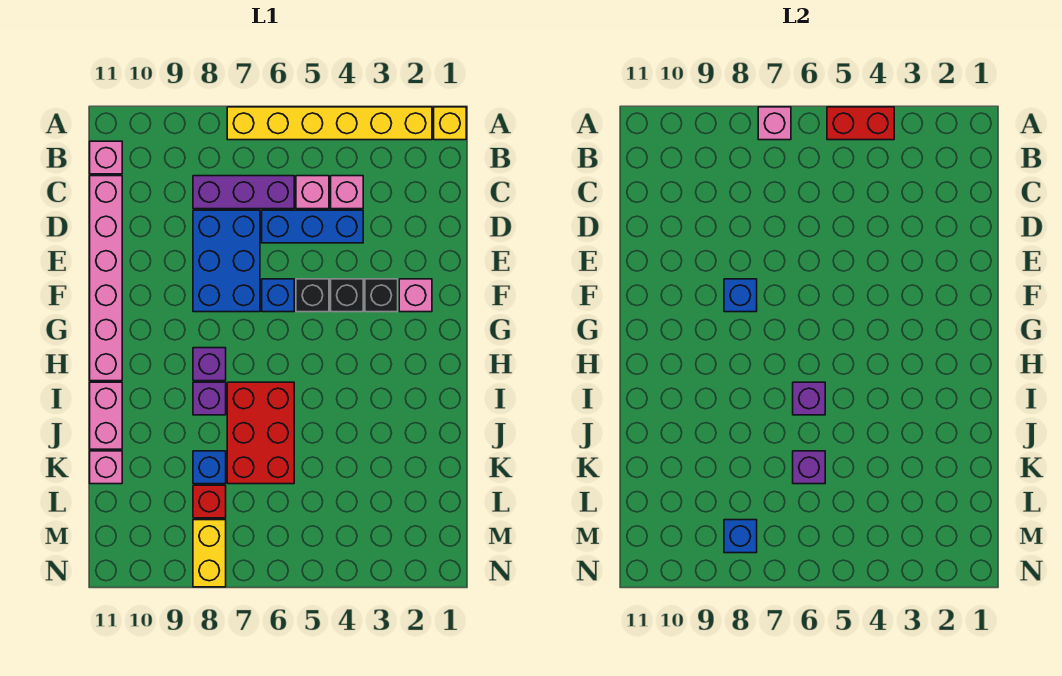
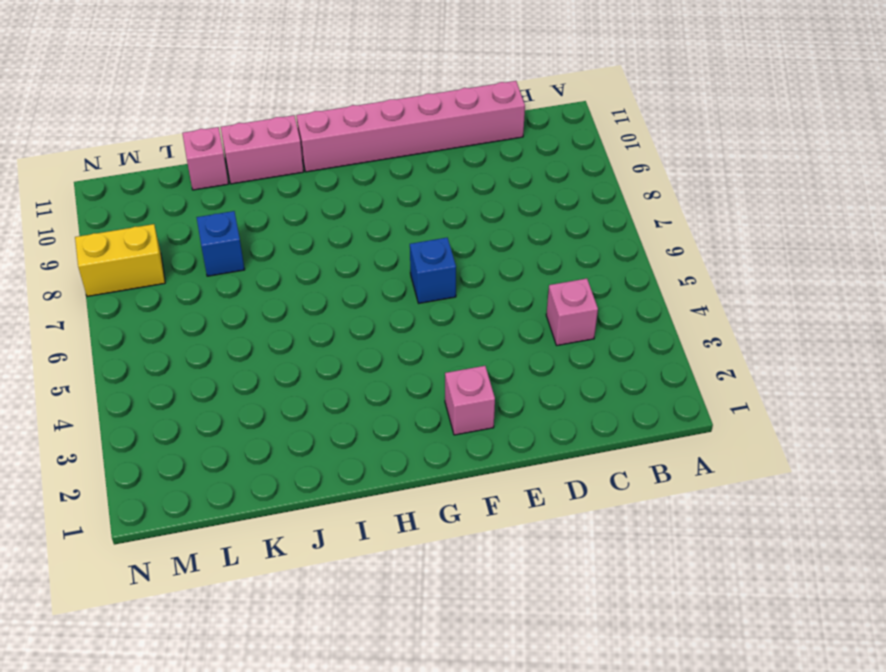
none -> yellow 1x1 brick [434,107,466,140]
none -> yellow 1x6 brick [227,107,432,140]
none -> pink 1x1 brick [90,141,122,174]

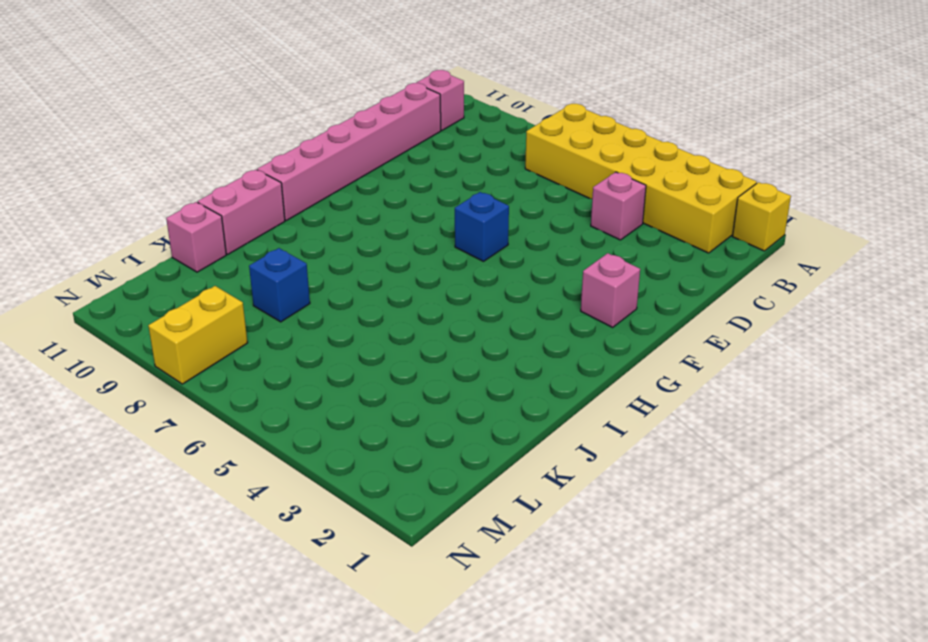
yellow 2x6 brick [525,104,757,253] -> yellow 1x6 brick [227,107,432,140]
none -> pink 1x1 brick [296,176,329,209]
none -> purple 1x3 brick [193,176,294,209]
none -> blue 1x3 brick [262,210,363,243]

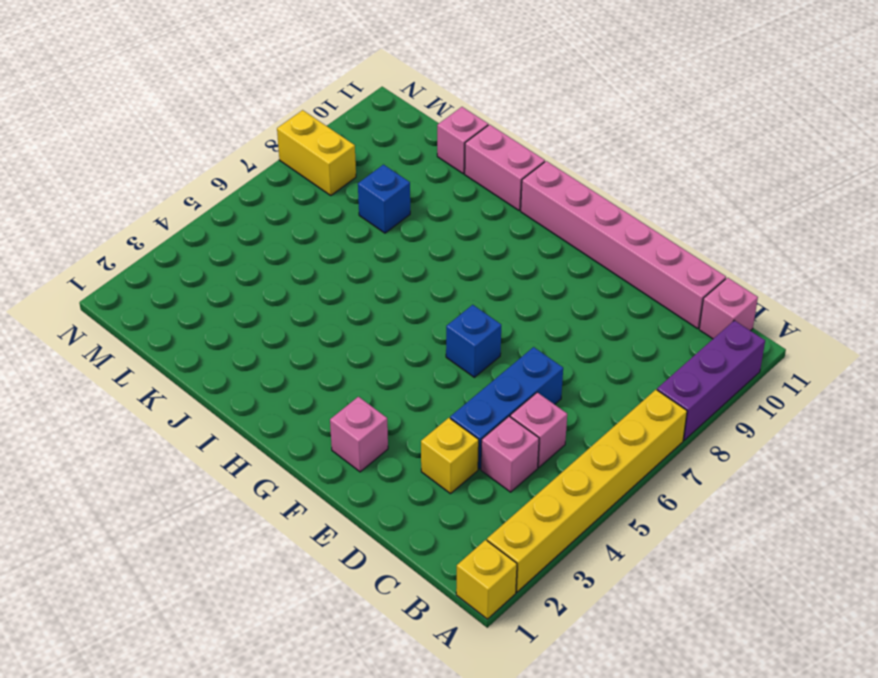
purple 1x3 brick [657,320,765,440] -> purple 1x3 brick moved to [193,176,294,209]
yellow 1x1 brick [421,418,479,494] -> none
none -> blue 2x3 brick [193,210,260,312]
none -> black 1x1 brick [365,279,398,312]
none -> black 1x1 brick [331,279,363,312]

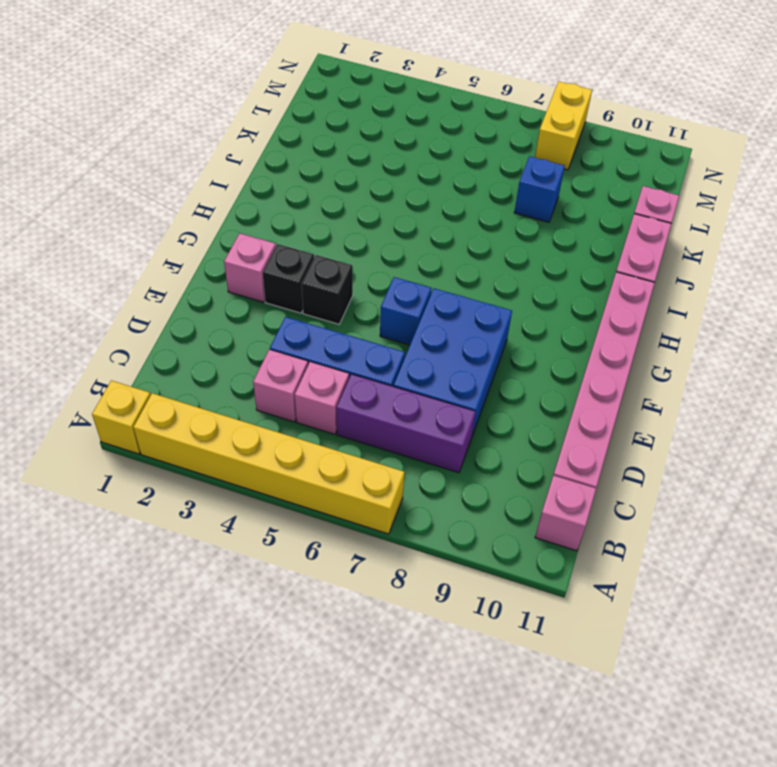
none -> black 1x1 brick [296,279,329,312]
none -> purple 1x1 brick [193,348,226,381]
none -> red 2x3 brick [227,382,294,484]

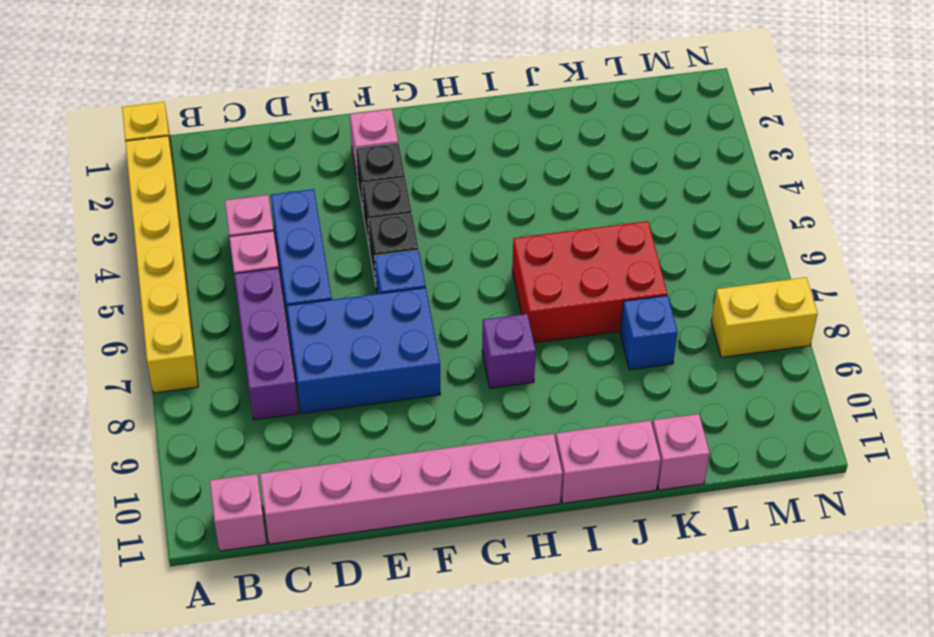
none -> purple 1x1 brick [193,382,226,415]
none -> red 1x1 brick [193,485,226,518]
none -> red 1x2 brick [827,107,894,140]

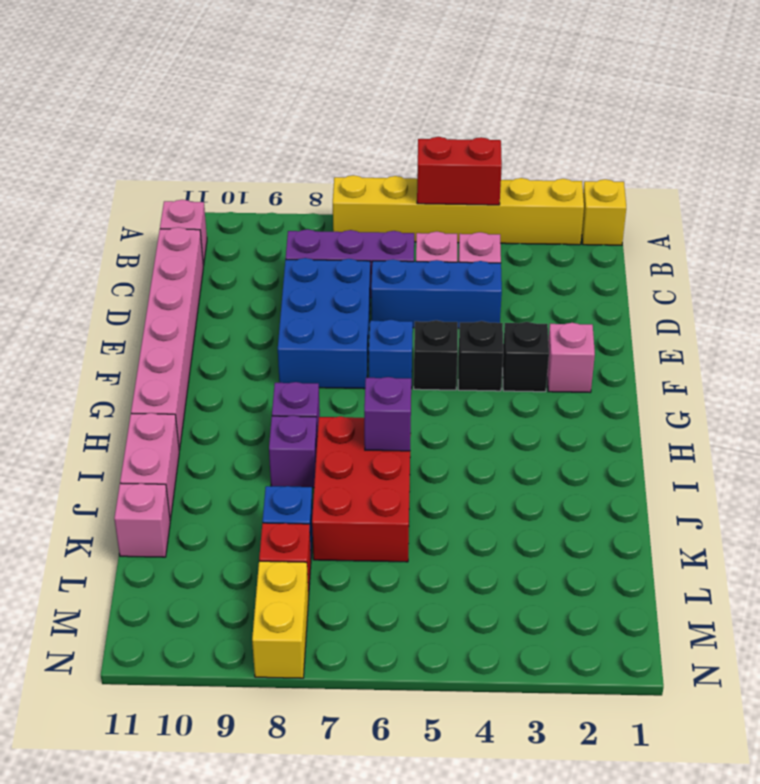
none -> pink 1x1 brick [758,107,791,140]
none -> blue 1x1 brick [724,279,757,312]
none -> purple 1x1 brick [793,451,825,484]

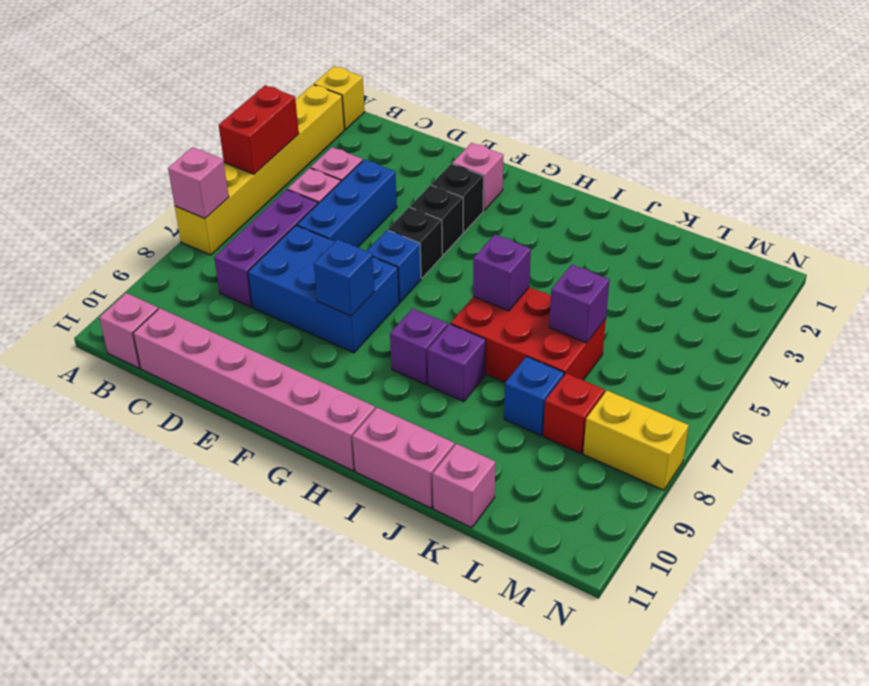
none -> blue 1x1 brick [724,520,757,553]

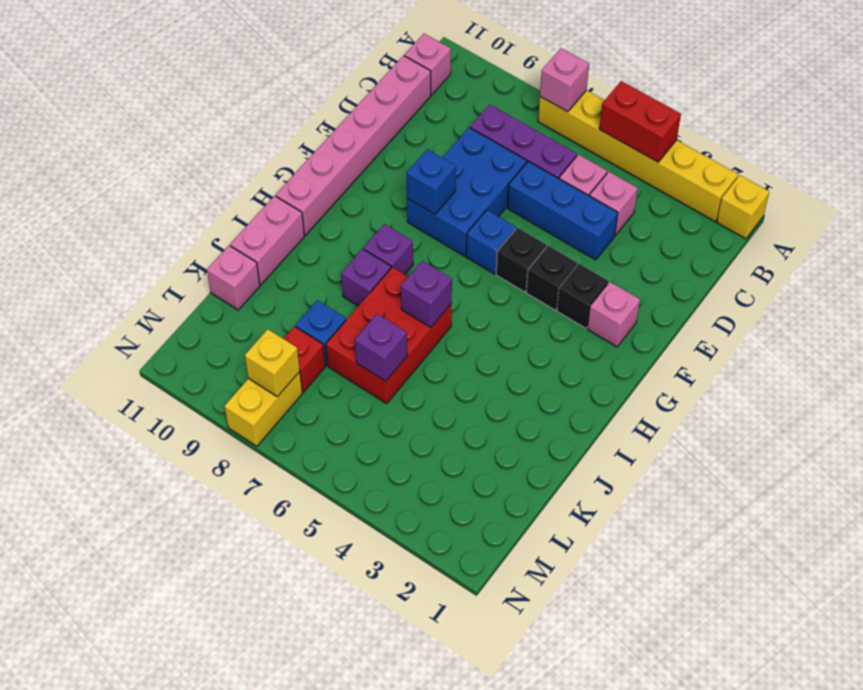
yellow 1x1 brick [245,329,300,397] -> blue 1x1 brick [724,520,757,553]

